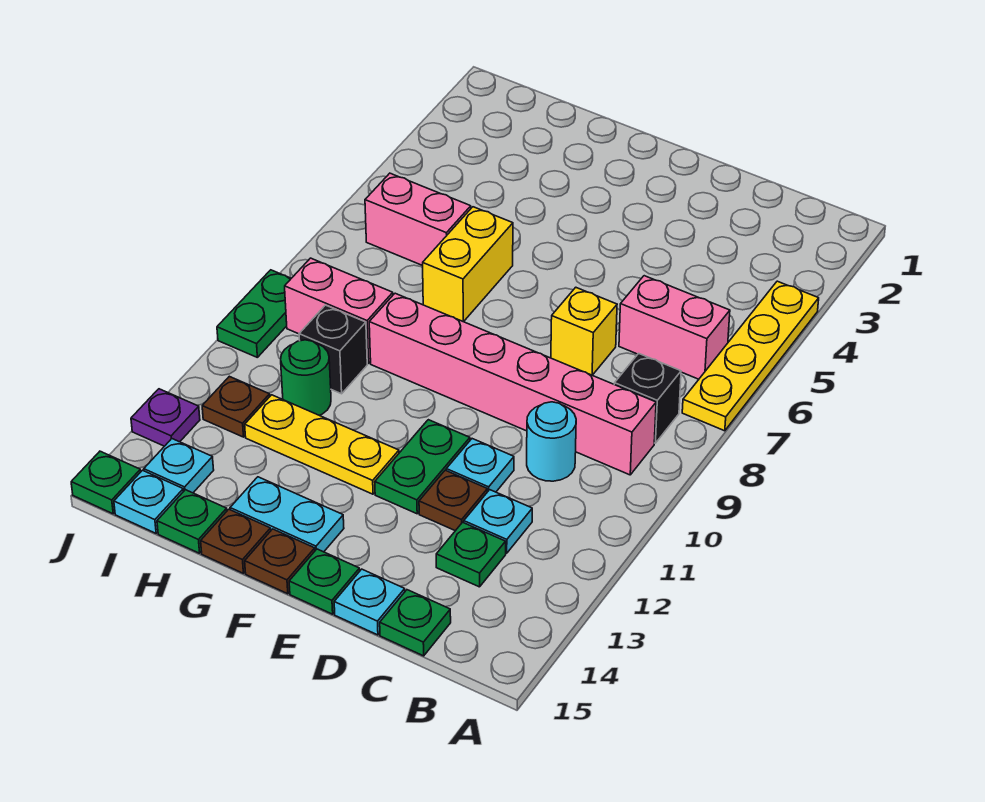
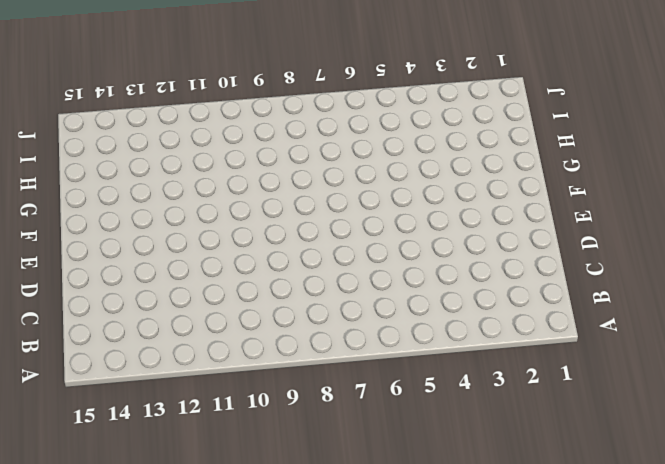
none -> yellow 1x4 plate [682,281,819,431]
none -> pink 1x2 brick [619,276,730,379]
none -> black 1x1 brick [614,353,681,443]
none -> pink 1x6 brick [369,293,656,475]

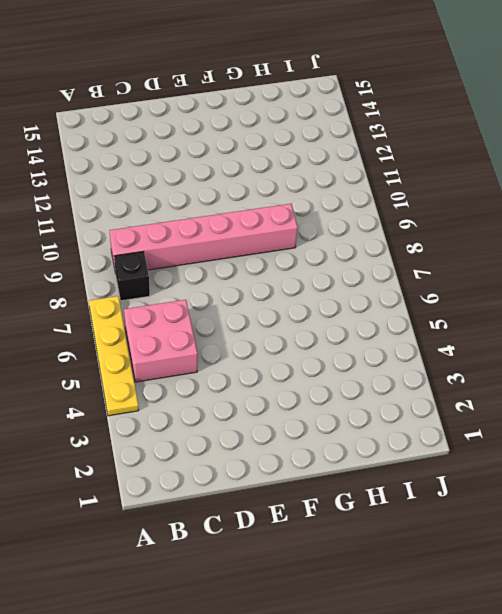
pink 2x2 brick [124,300,198,382] -> pink 1x2 brick [619,276,730,379]
none -> cyan 1x1 round brick [527,402,576,481]
none -> cyan 1x1 plate [464,490,532,553]
none -> green 1x1 plate [436,522,506,587]
none -> green 1x1 plate [380,590,451,656]

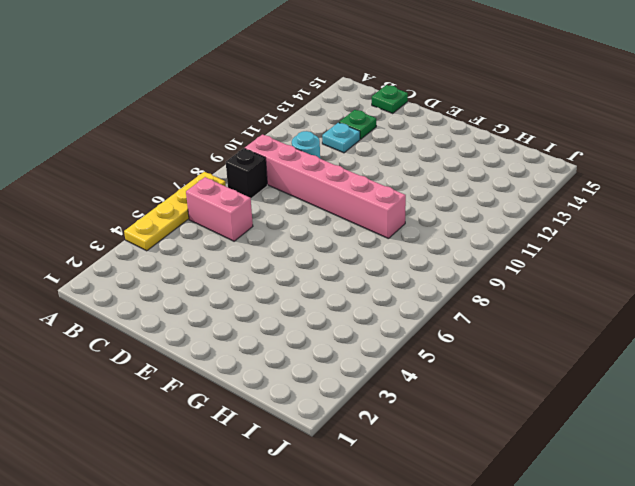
none -> yellow 1x1 brick [551,287,617,375]
none -> cyan 1x1 plate [446,439,514,492]
none -> brown 1x1 plate [419,470,487,531]
none -> cyan 1x1 plate [334,569,405,635]

